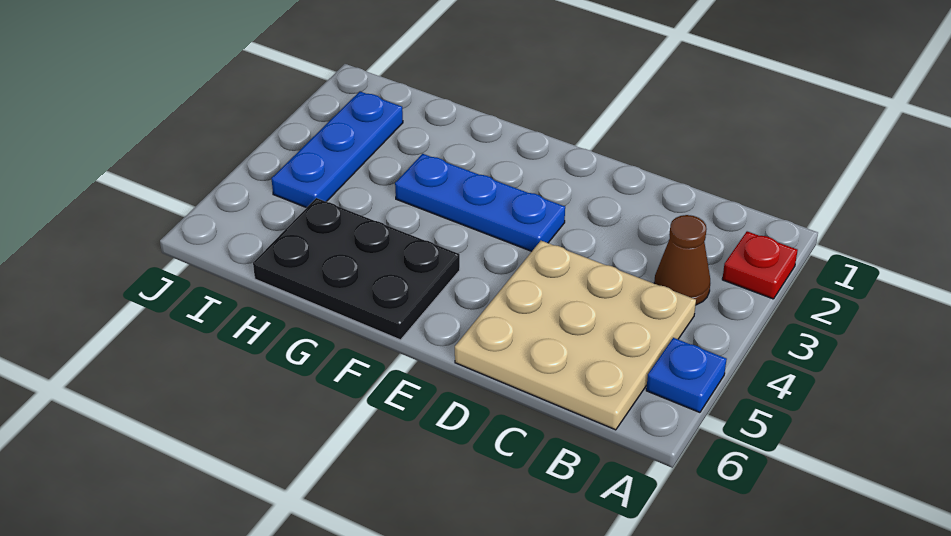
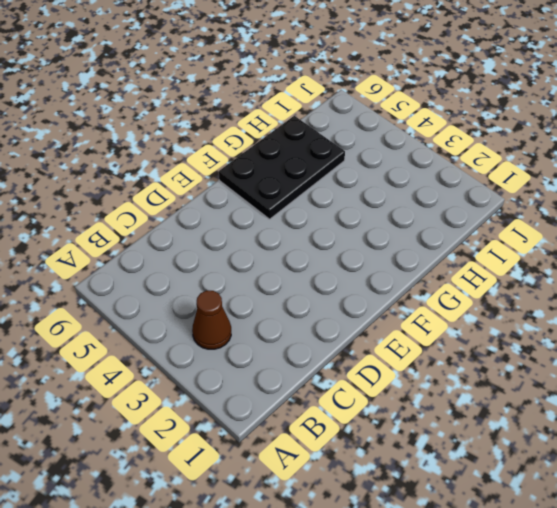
none -> red 1x1 plate [722,231,798,299]
none -> blue 1x1 plate [646,338,727,412]

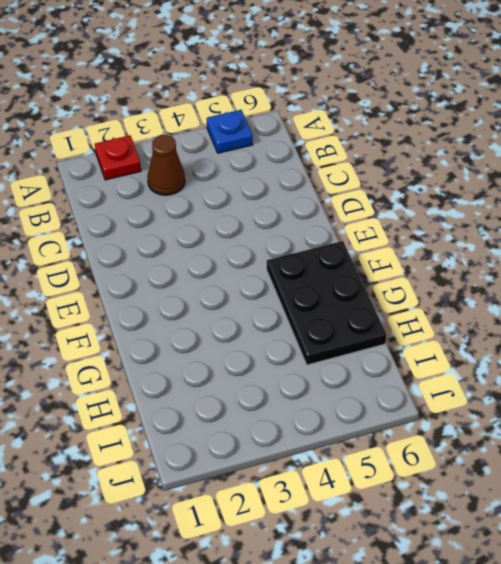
none -> tan 3x3 plate [455,241,696,430]
none -> blue 1x3 plate [395,154,565,251]

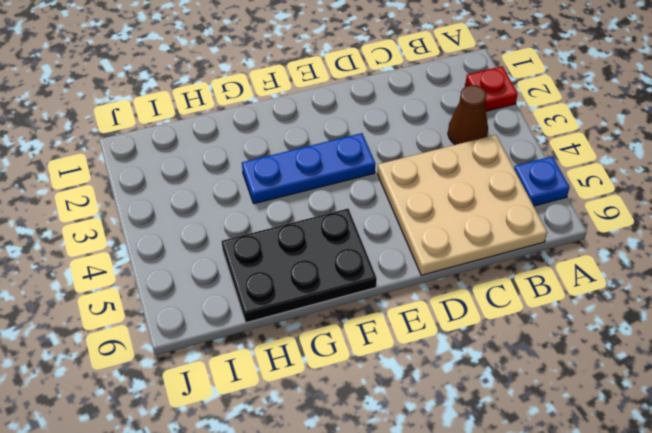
none -> blue 1x3 plate [271,92,403,208]

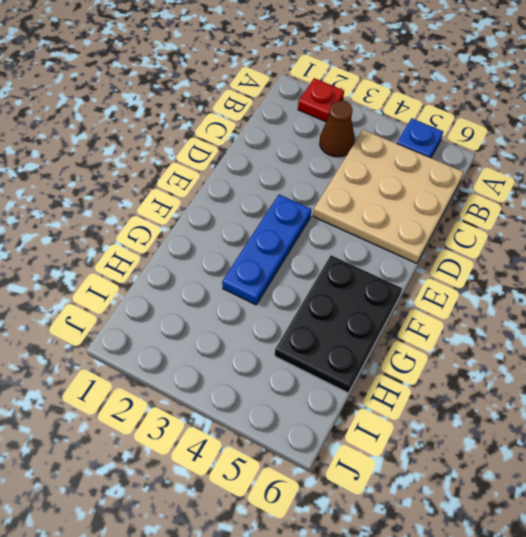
none -> blue 1x3 plate [271,92,403,208]

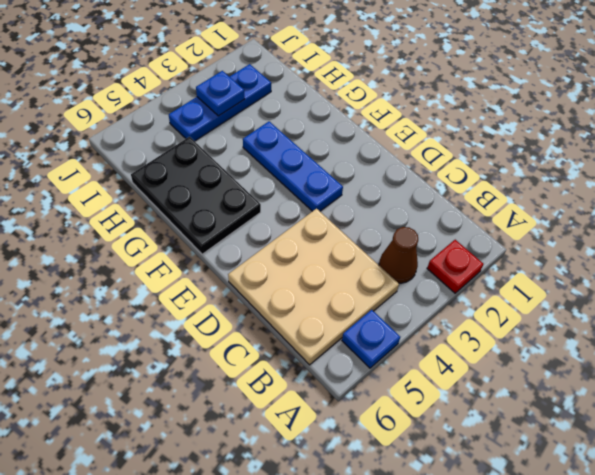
blue 1x1 plate [196,71,245,116] -> none

